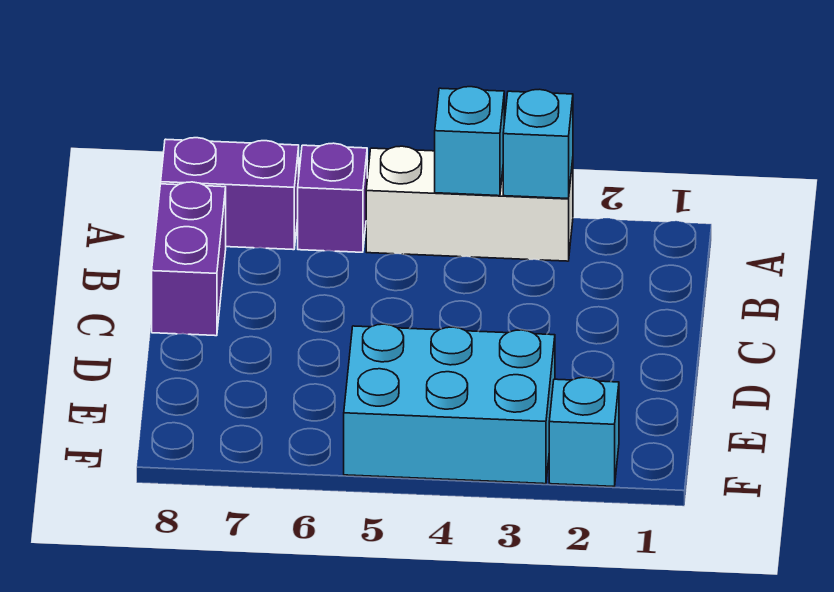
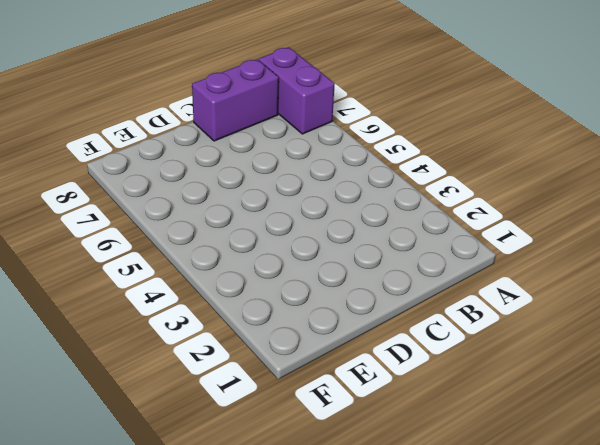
none -> white 1x3 brick [366,146,573,261]
none -> purple 1x1 brick [298,143,367,252]

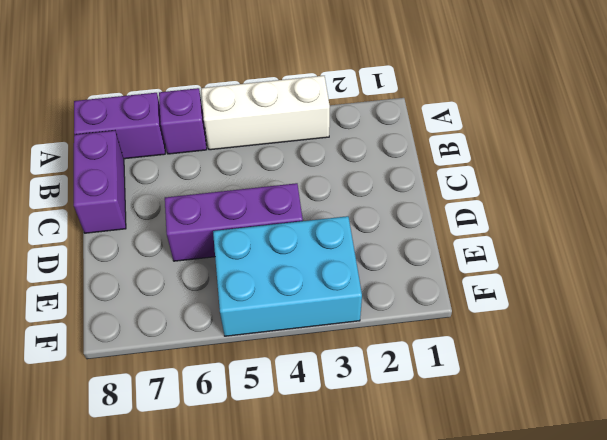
purple 1x3 brick [165,183,303,261] -> none
none -> cyan 1x1 brick [549,377,619,486]
none -> cyan 1x1 brick [503,89,573,199]

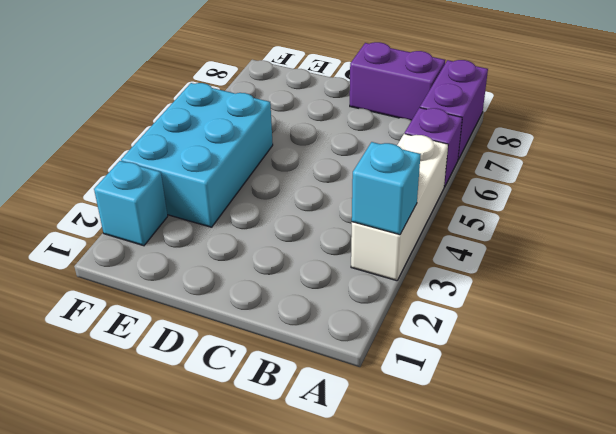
none -> cyan 1x1 brick [435,87,504,196]

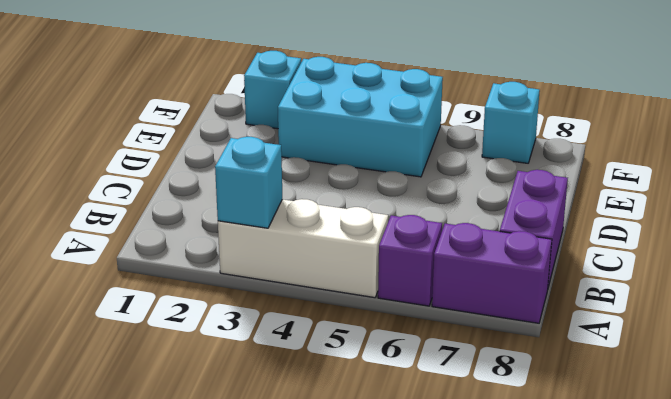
cyan 1x1 brick [482,82,540,163] -> cyan 1x1 brick moved to [435,87,504,196]

